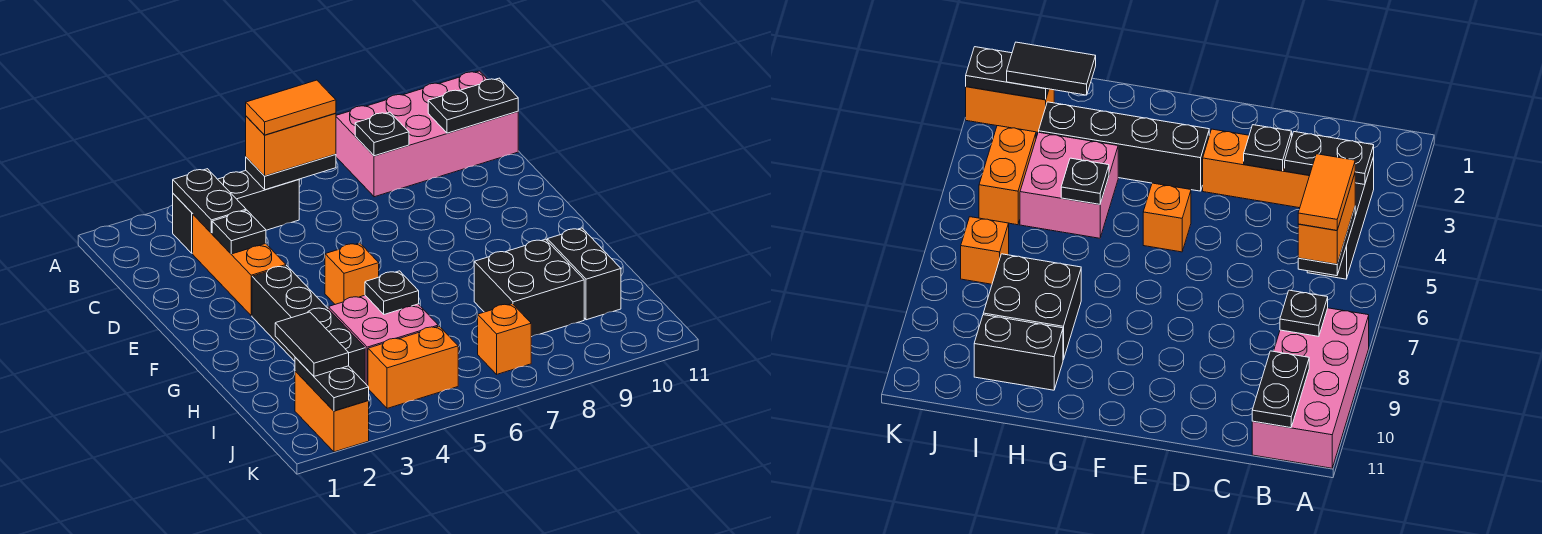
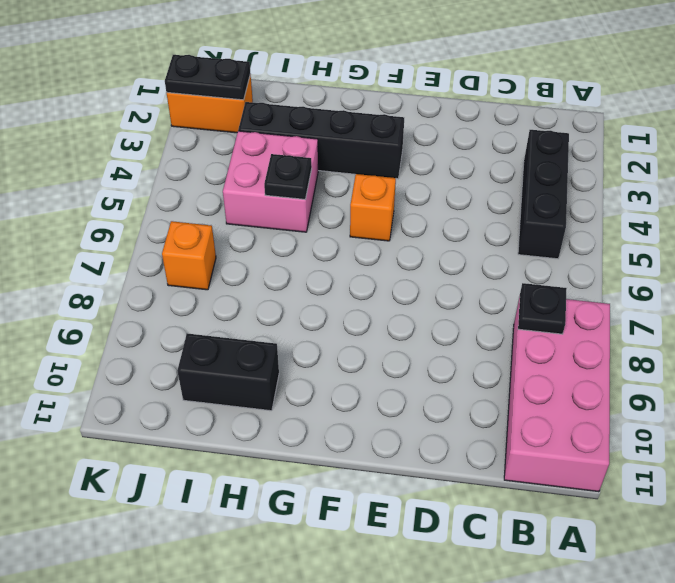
none -> orange 1x3 brick [193,215,286,316]
none -> black 2x2 brick [474,239,584,337]
none -> orange 1x2 brick [368,326,458,408]

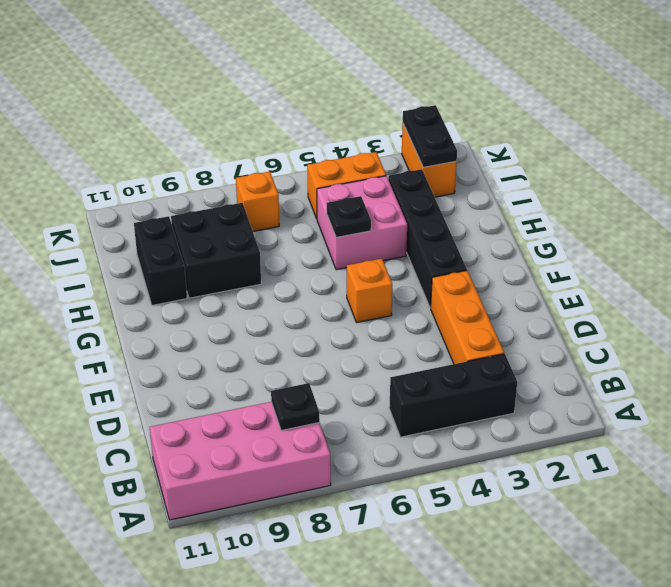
none -> black 1x2 plate [173,169,246,233]
none -> black 1x2 plate [246,154,336,190]
none -> black 1x2 plate [428,78,518,133]

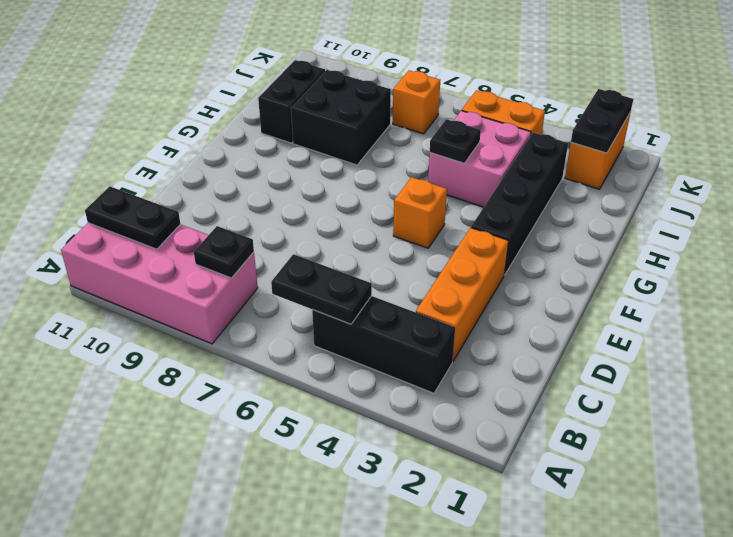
none -> black 1x2 plate [173,169,246,233]
none -> black 1x1 plate [212,210,266,254]
none -> orange 1x2 brick [246,113,336,176]

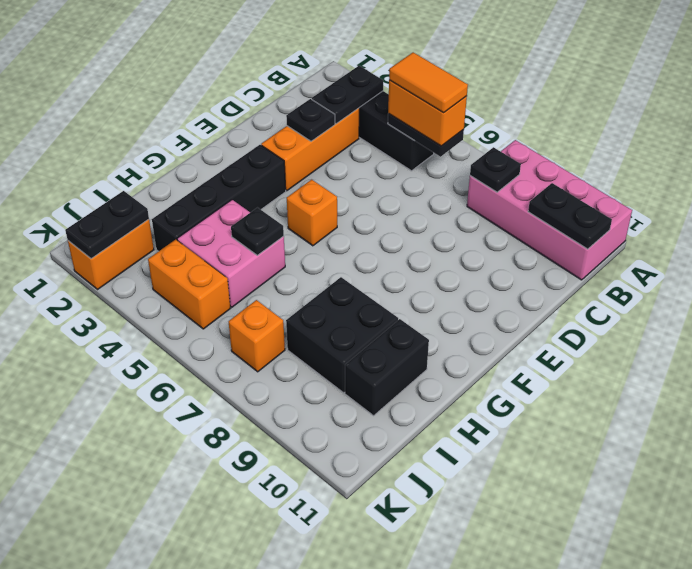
none -> black 1x2 tile [275,312,349,376]

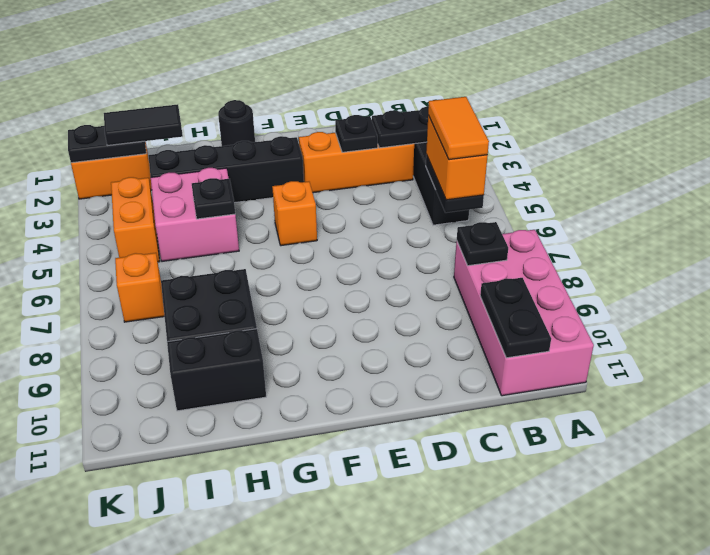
black 1x1 round brick [218,100,255,146] -> none

